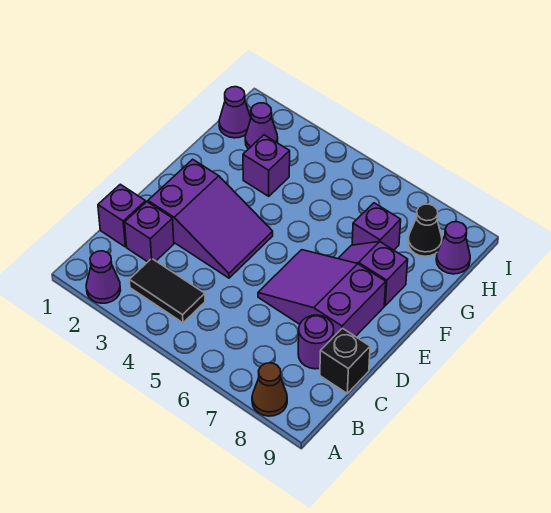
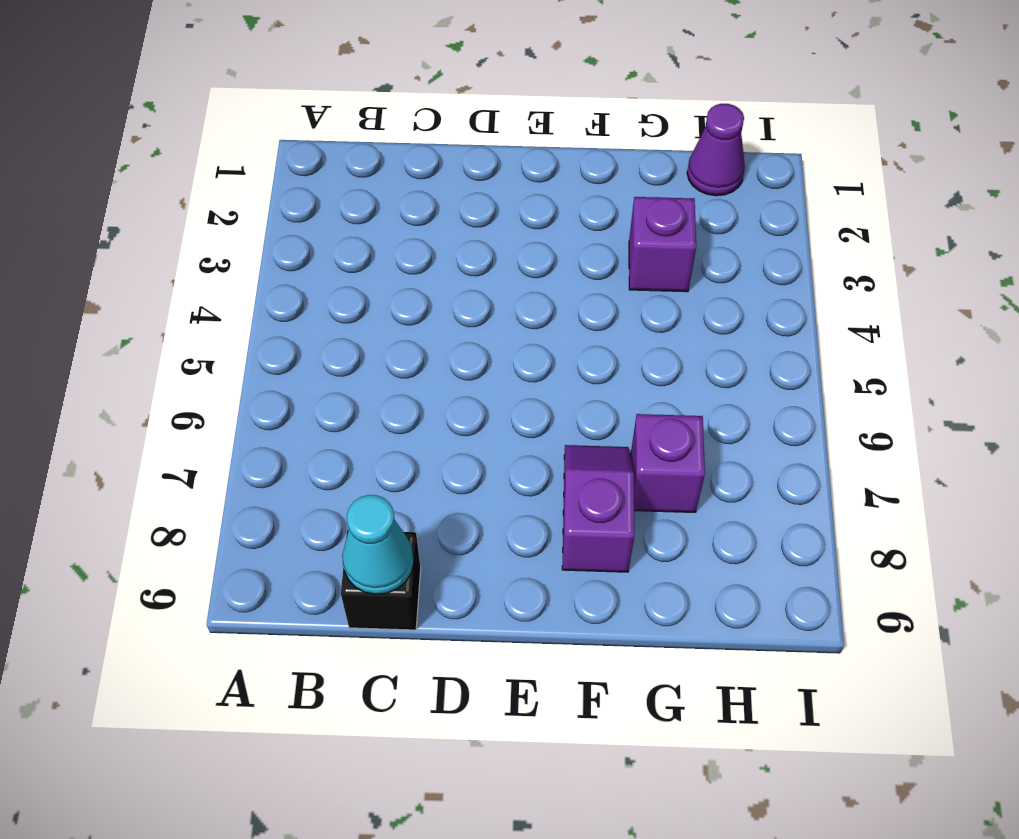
cyan 1x1 cone [342,495,414,594] -> none
none -> purple 1x1 cone [86,251,121,303]
none -> brown 1x1 cone [252,363,287,416]
none -> black 1x2 tile [129,258,205,323]

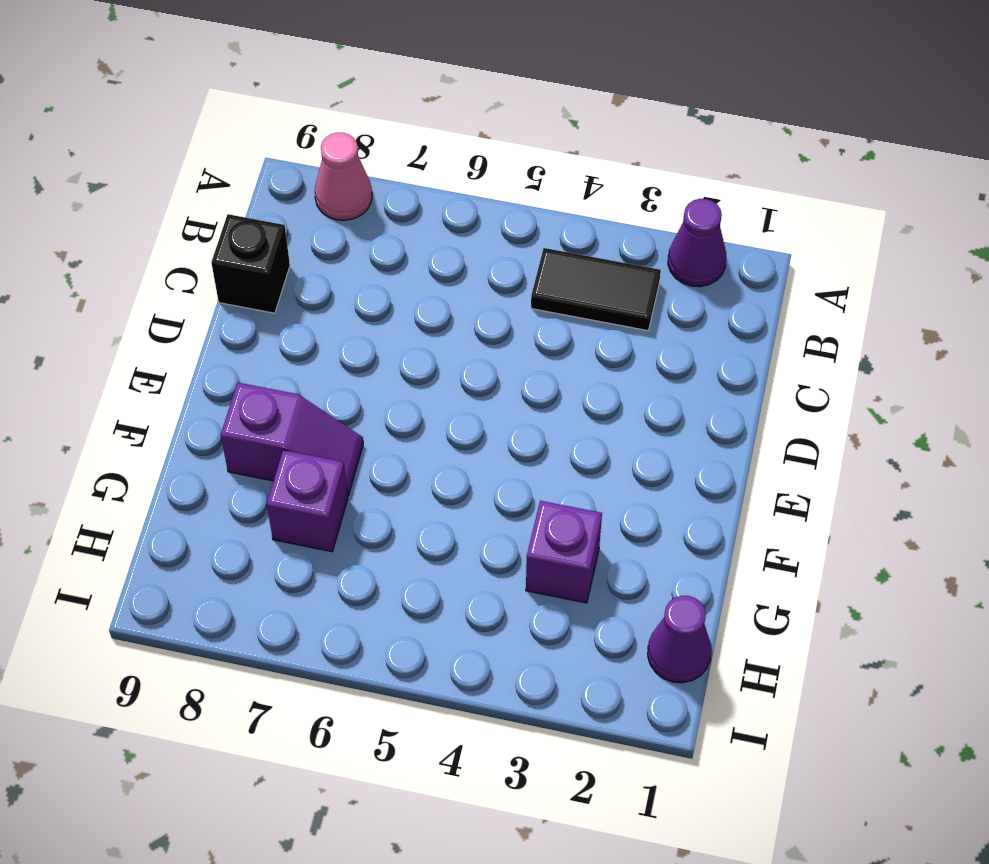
pink 1x1 cone [315,133,372,220] -> brown 1x1 cone [252,363,287,416]
none -> purple 1x1 brick [98,184,146,247]
none -> purple 1x1 brick [125,202,174,262]
none -> purple 1x1 round brick [298,315,334,369]

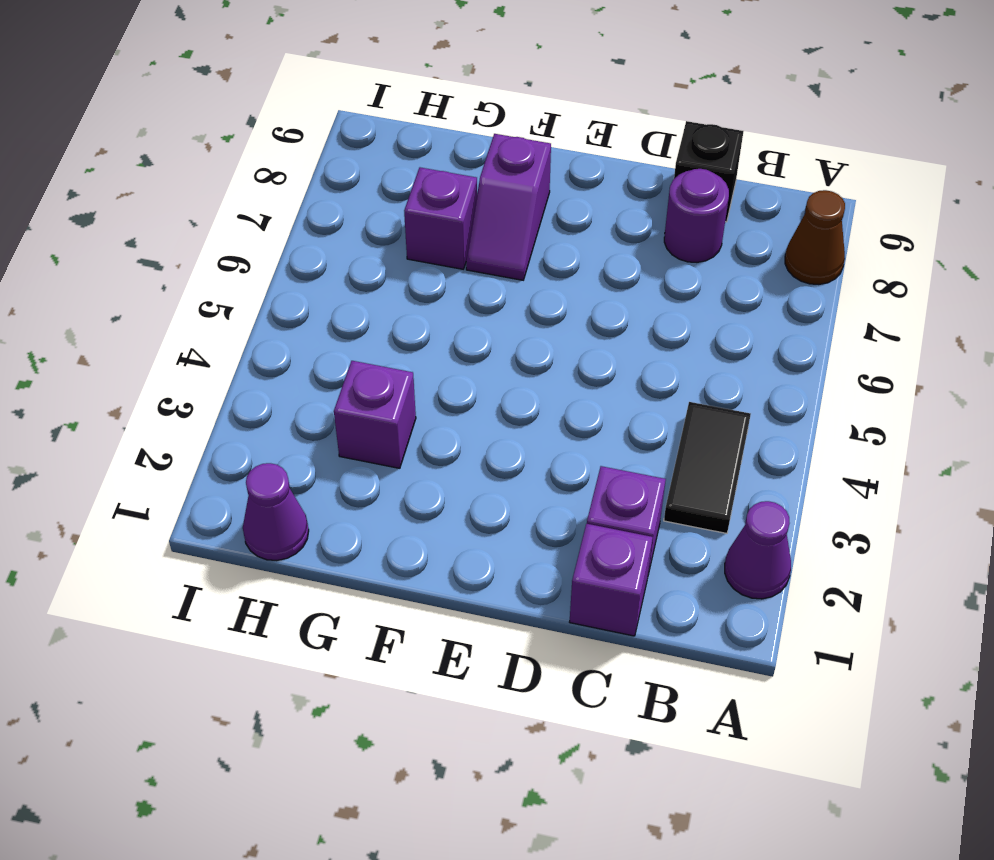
none -> purple 2x3 slope [148,159,273,278]
none -> purple 2x3 slope [258,250,386,337]
none -> purple 1x1 cone [245,103,278,149]

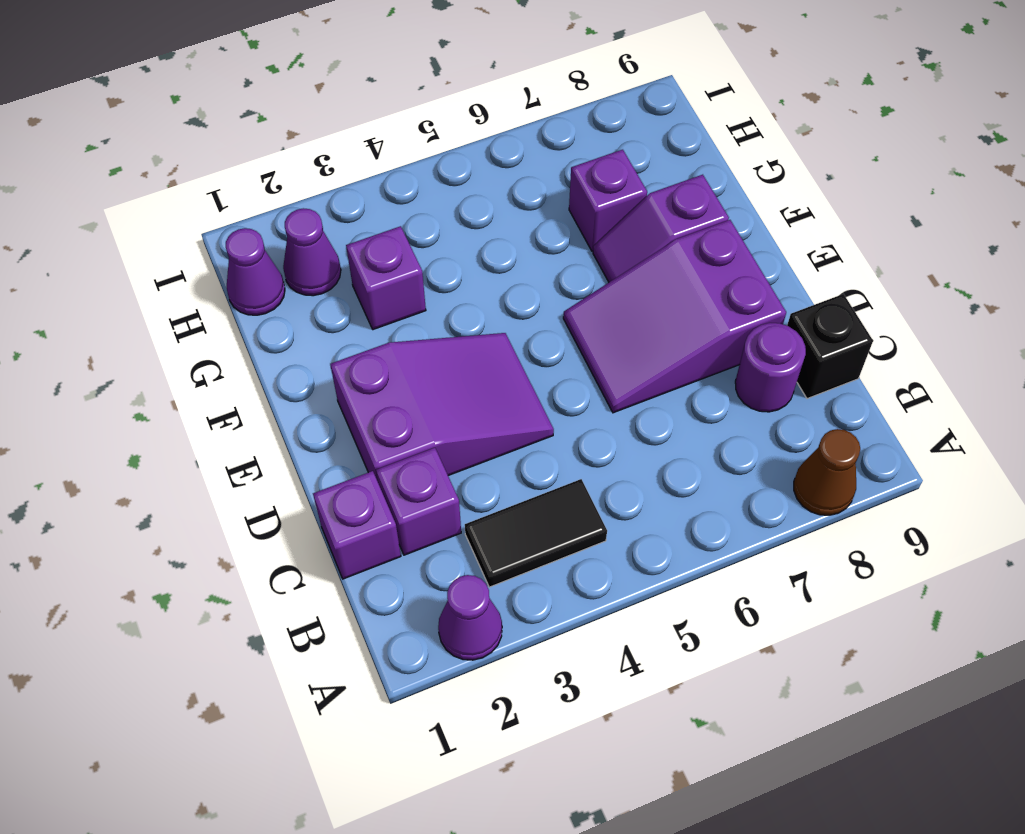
none -> black 1x1 cone [408,204,442,256]
none -> purple 1x1 cone [436,222,470,274]

